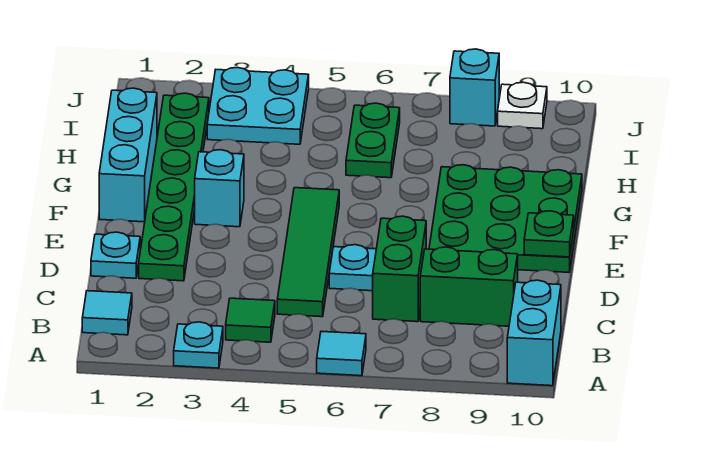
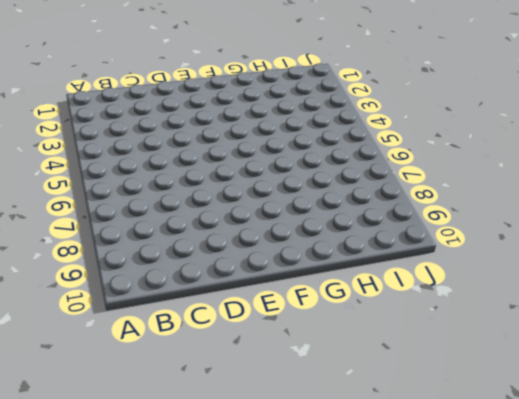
none -> cyan 1x1 plate [174,322,223,368]
none -> cyan 1x1 tile [317,331,366,376]
none -> cyan 1x2 brick [507,280,561,386]

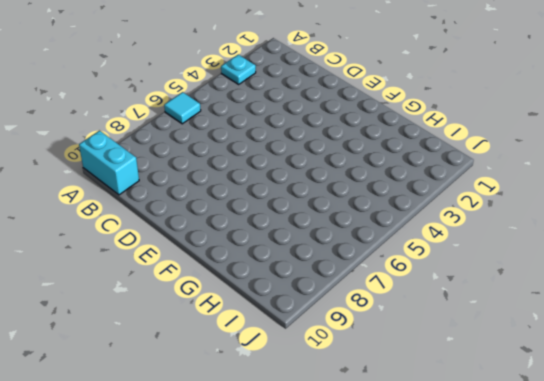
none -> cyan 1x1 tile [82,291,132,335]
none -> green 1x1 tile [226,298,275,342]
none -> green 1x4 tile [277,188,339,317]

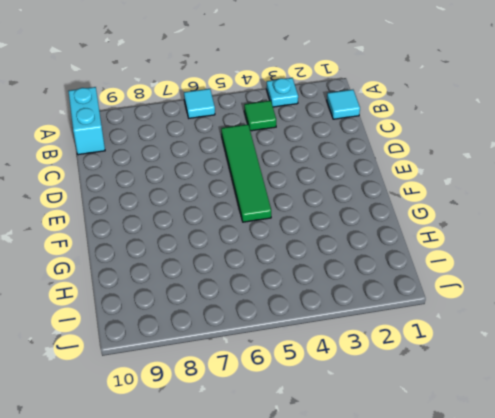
none -> green 1x2 brick [373,216,426,322]
none -> green 1x2 brick [420,247,518,326]
none -> cyan 1x1 plate [91,232,140,278]

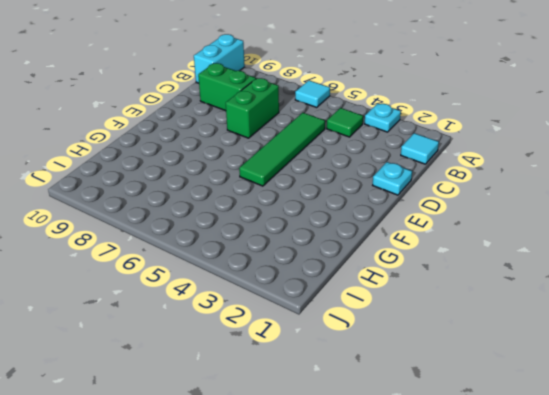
none -> green 1x6 plate [139,93,209,281]
none -> cyan 1x1 plate [329,245,376,291]
none -> green 3x3 plate [429,165,582,272]

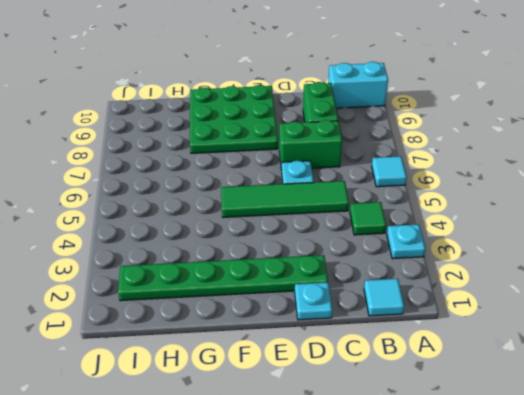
none -> cyan 1x3 brick [99,88,157,222]
none -> cyan 1x1 brick [195,150,244,227]
none -> green 1x2 plate [346,103,400,178]

